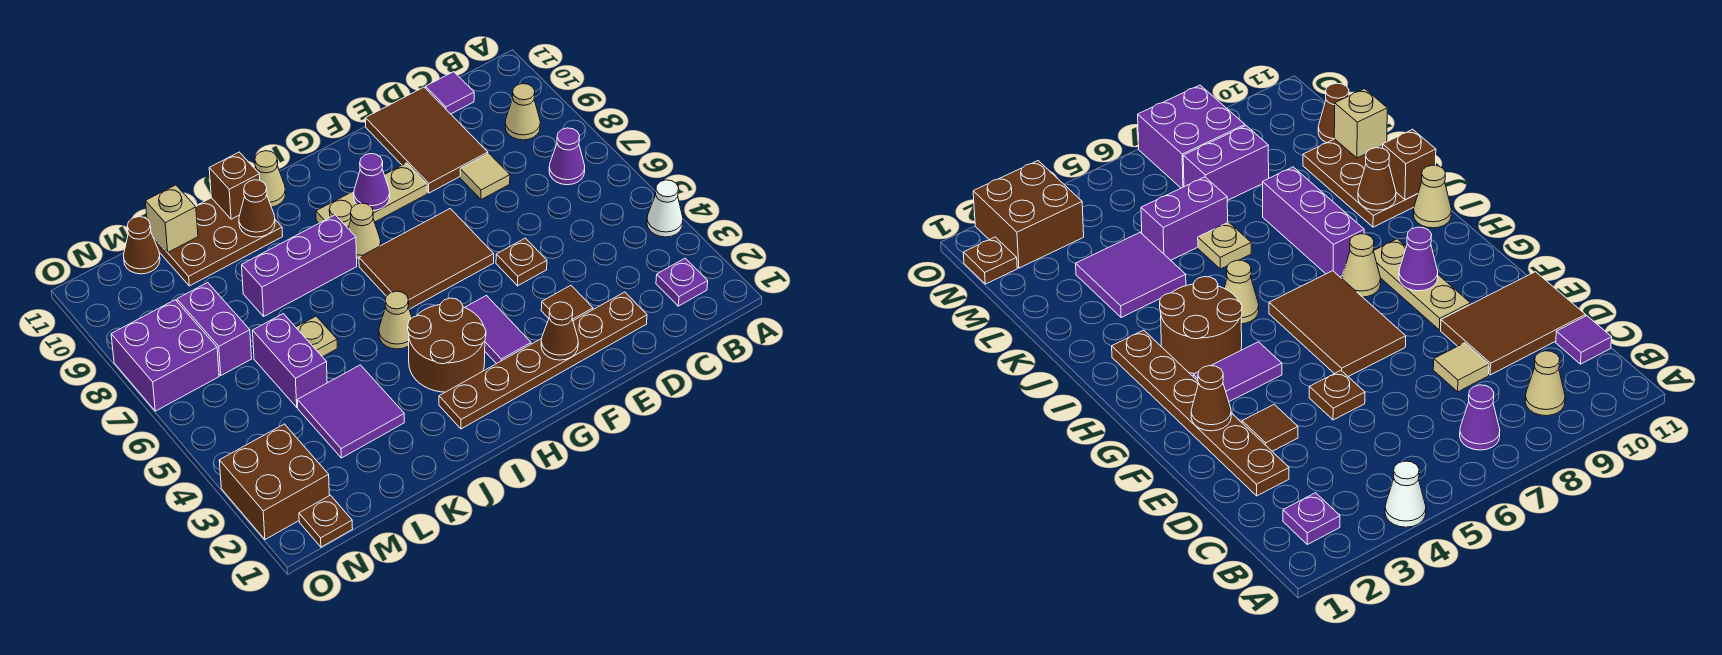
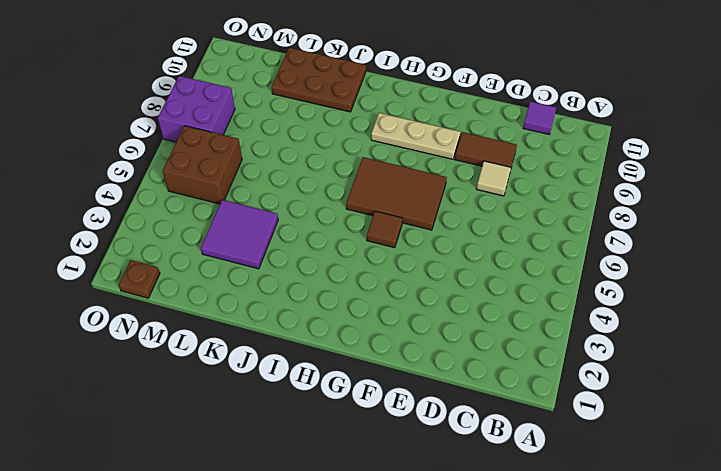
brown 1x2 tile [455,132,517,167] -> brown 2x3 tile [365,87,488,193]
brown 1x1 tile [367,211,403,248] -> brown 1x1 tile moved to [541,285,593,321]
brown 2x2 brick [163,126,242,204] -> brown 2x2 brick moved to [219,424,329,540]
none -> white 1x1 cone [647,180,683,237]
none -> purple 1x1 plate [656,258,708,306]
none -> purple 1x1 cone [549,128,585,185]
none -> tan 1x1 cone [505,84,540,140]

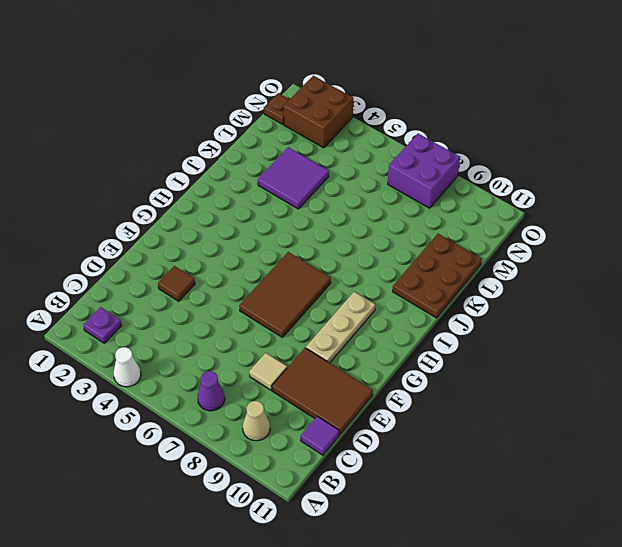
none -> brown 1x6 plate [439,292,647,429]
none -> brown 1x1 plate [496,238,547,286]
none -> purple 1x2 tile [465,296,531,364]
none -> brown 2x2 round brick [408,298,486,392]

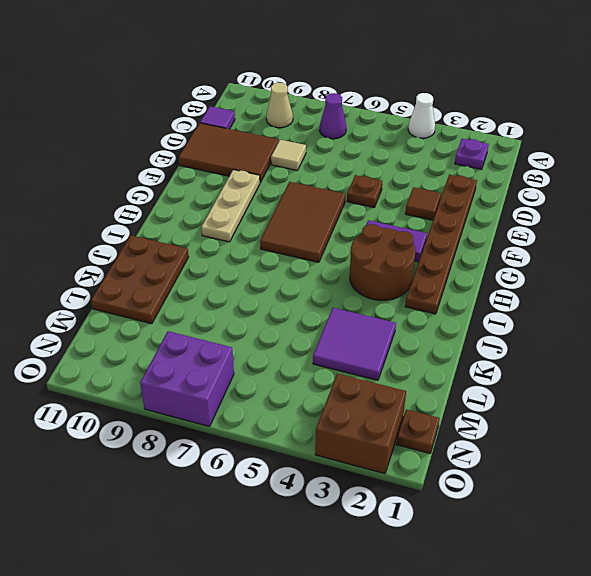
none -> tan 1x1 cone [348,203,381,260]
none -> tan 1x1 cone [379,291,412,349]
none -> purple 1x3 brick [242,215,357,316]
none -> tan 1x1 cone [255,151,286,207]

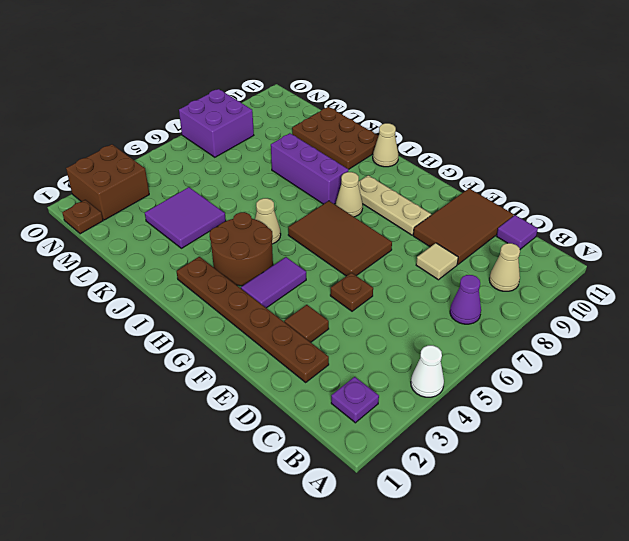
none -> tan 1x1 plate [296,316,337,357]
none -> purple 1x2 brick [252,314,327,407]
none -> purple 1x2 brick [177,283,252,375]
none -> brown 1x1 cone [124,217,160,274]

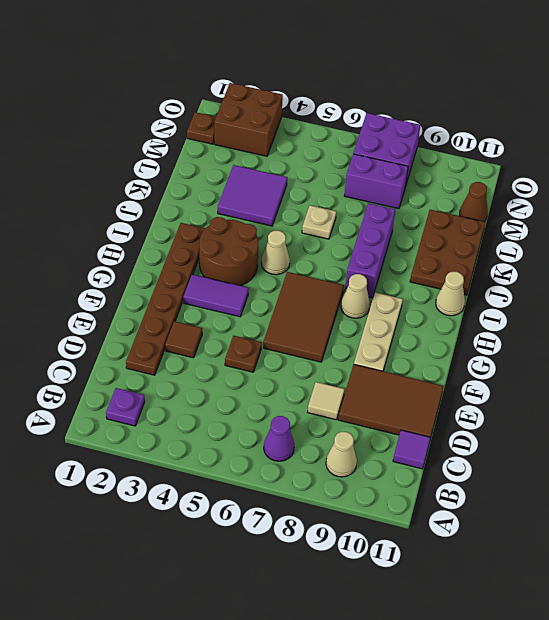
none -> white 1x1 cone [647,180,683,237]
none -> purple 1x2 brick [252,314,327,407]
none -> brown 1x1 cone [541,302,578,360]
none -> purple 1x1 cone [354,154,390,210]

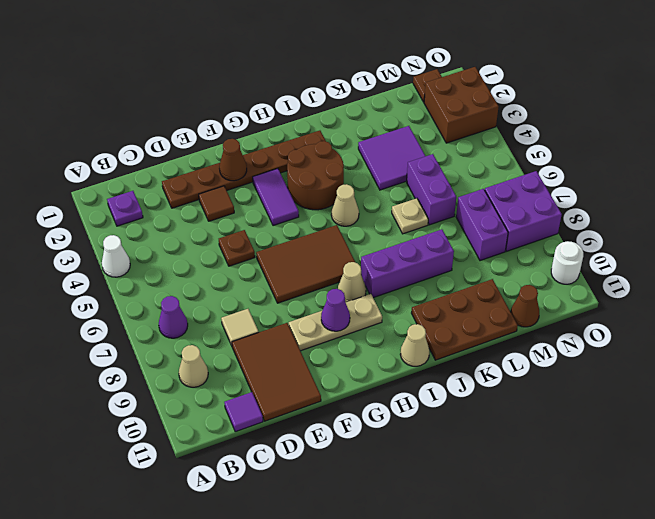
white 1x1 round brick [551,241,583,284] -> none
none -> brown 1x1 cone [239,180,275,237]
none -> brown 1x1 brick [209,152,260,219]
none -> tan 1x1 brick [146,185,198,252]

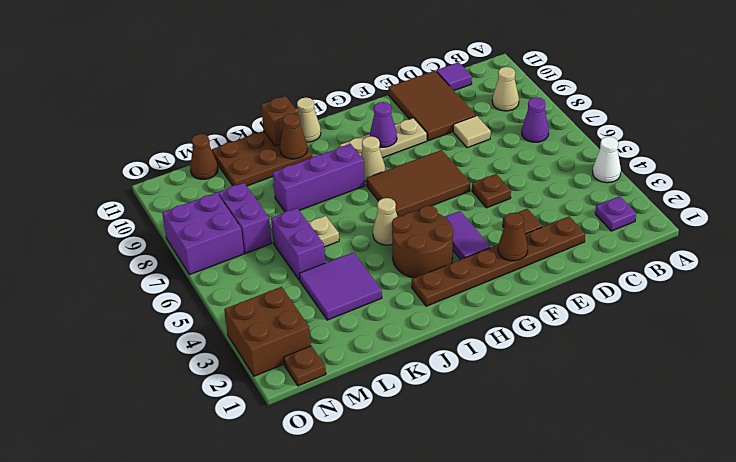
none -> tan 1x1 brick [146,185,198,252]

